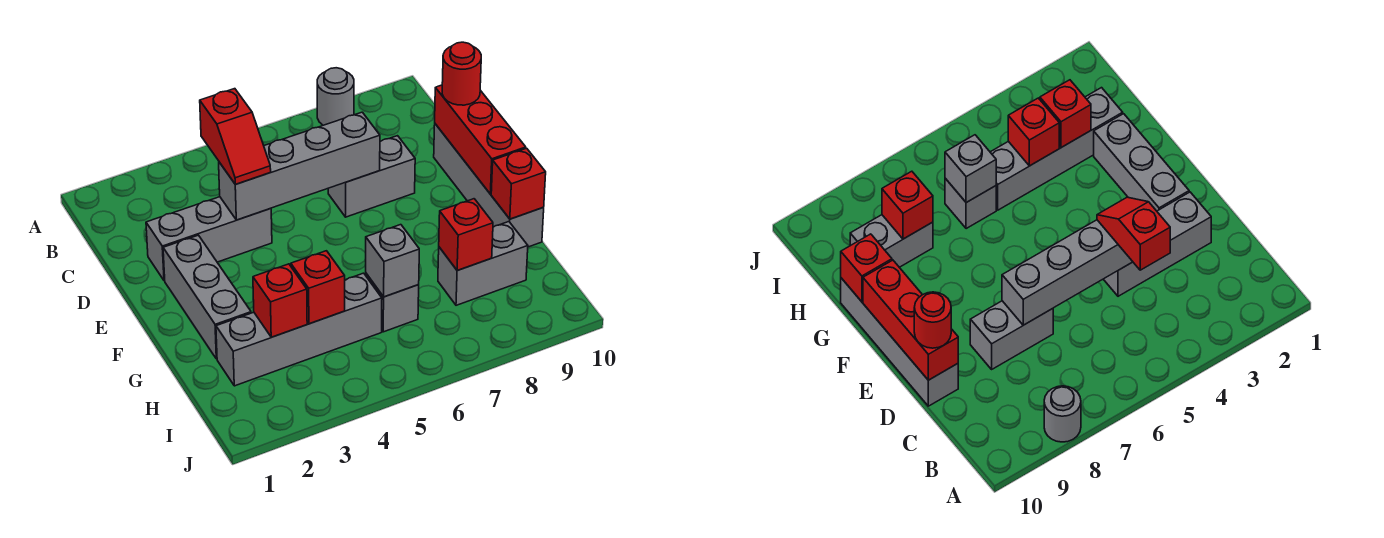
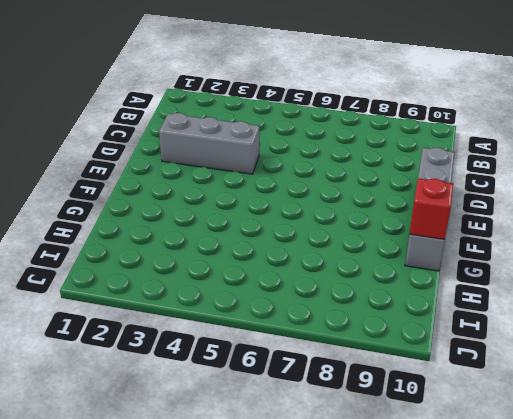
none -> grey 1x1 round brick [317,68,354,125]
none -> grey 1x2 brick [328,136,415,217]
none -> grey 1x3 brick [163,235,251,359]

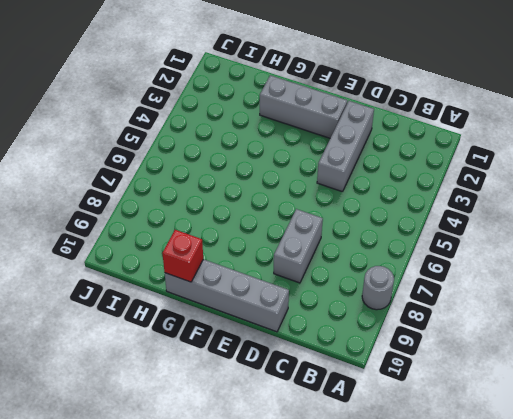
none -> grey 1x4 brick [216,273,382,386]
none -> grey 1x1 brick [366,274,419,332]
none -> grey 1x2 brick [438,222,528,305]

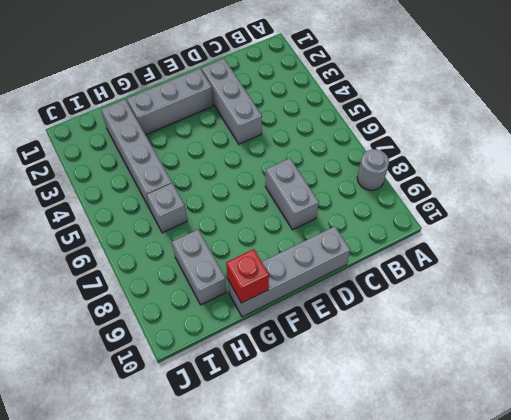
none -> grey 1x4 brick [219,112,380,220]
none -> red 1x3 brick [435,85,526,194]
none -> red 1x1 brick [253,264,307,337]

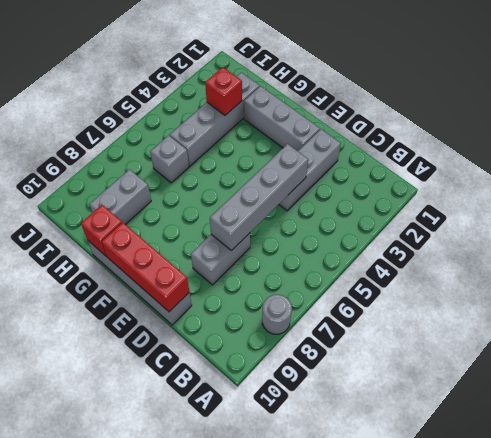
none -> red 1x1 brick [291,251,345,324]
none -> grey 1x1 brick [366,225,419,297]
none -> red 1x1 brick [439,199,493,271]

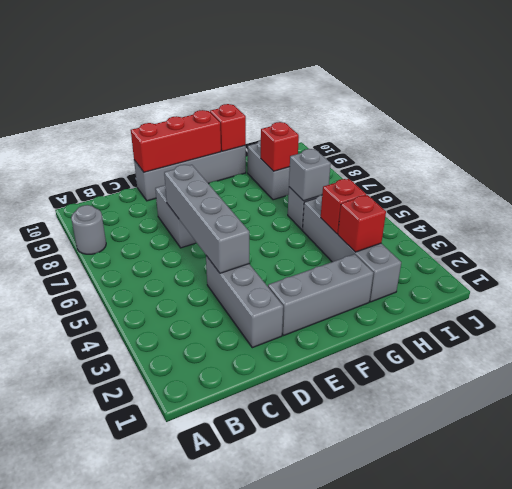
none -> red 1x2 slope [200,89,271,184]
none -> red 1x1 round brick [442,42,481,105]

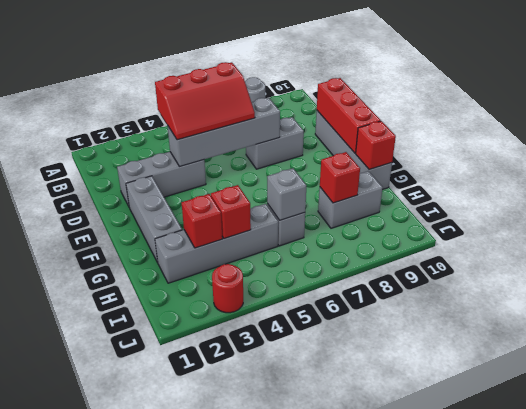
red 2x3 slope [155,62,255,140] -> red 1x2 slope [200,89,271,184]
red 1x1 round brick [212,264,243,313] -> red 1x1 round brick moved to [442,42,481,105]

